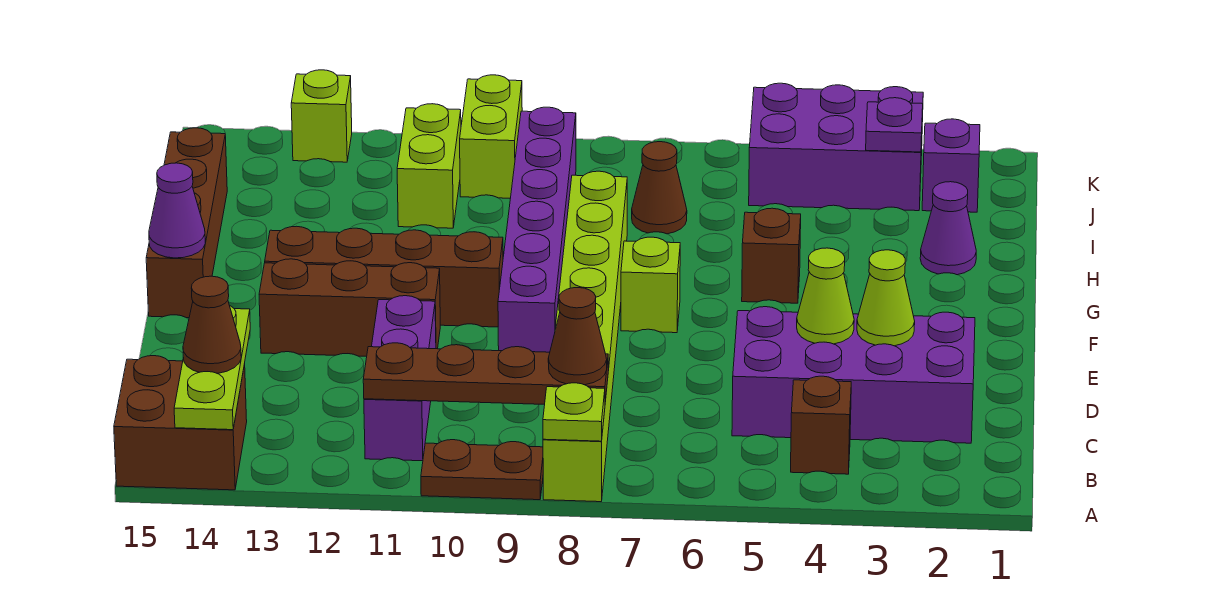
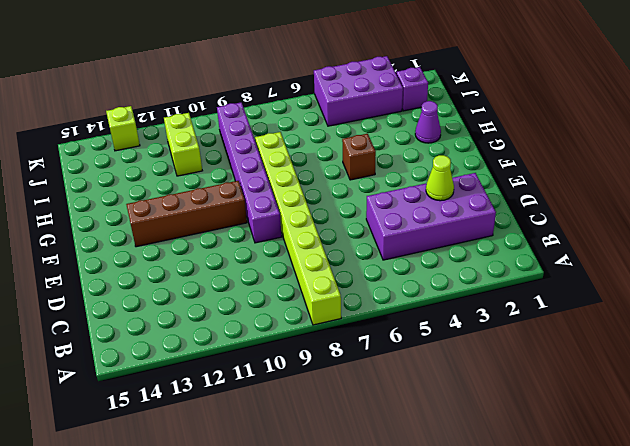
none -> brown 1x2 plate [421,440,543,500]
none -> brown 2x2 brick [114,356,247,490]
none -> brown 1x1 brick [791,376,851,474]

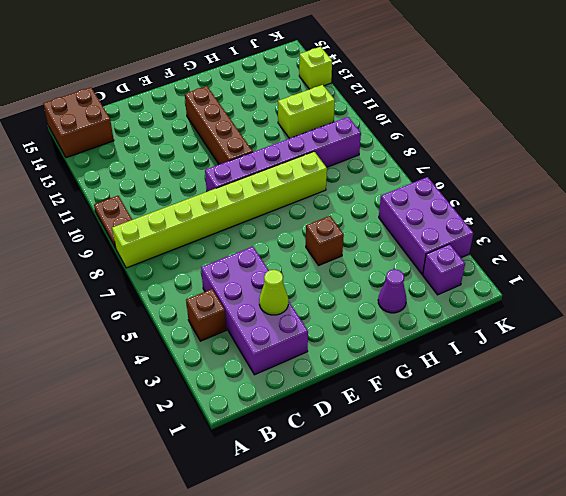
none -> purple 1x3 brick [364,296,436,461]
none -> brown 1x3 brick [259,259,440,356]
none -> lime 1x1 brick [621,237,680,333]

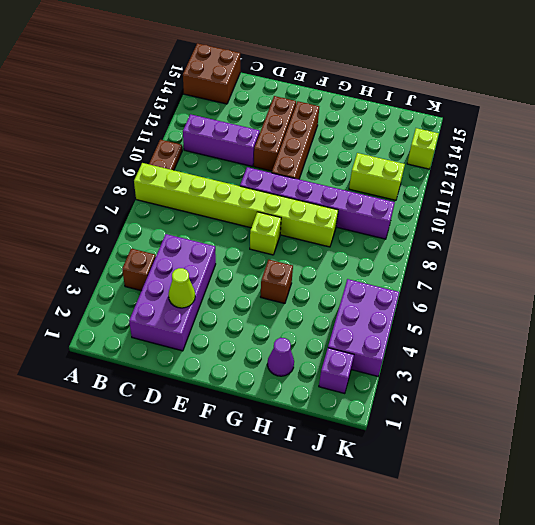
none -> brown 1x4 brick [146,128,227,318]
none -> brown 1x1 cone [632,142,687,234]
none -> lime 1x2 brick [460,75,522,198]

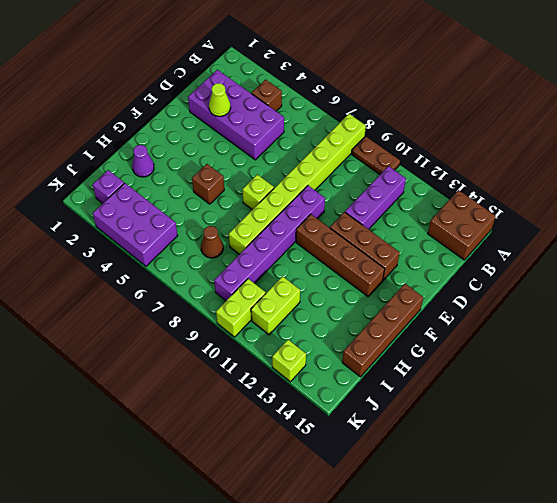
none -> lime 1x1 plate [543,383,605,441]
none -> lime 1x3 plate [174,306,250,430]
none -> brown 1x4 plate [363,343,608,404]

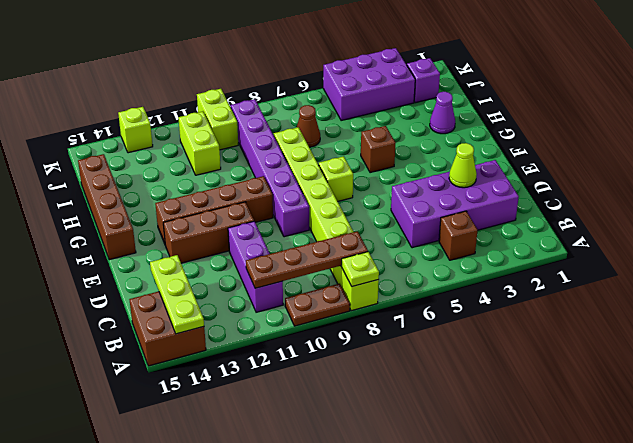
none -> lime 1x1 cone [797,248,854,344]
none -> purple 1x1 cone [149,163,205,258]
none -> purple 1x1 plate [866,98,923,152]

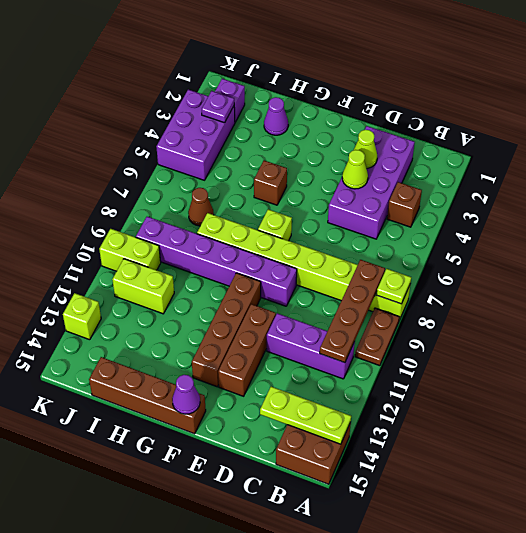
none -> brown 1x1 cone [548,288,607,385]
none -> brown 1x1 cone [183,276,241,373]

